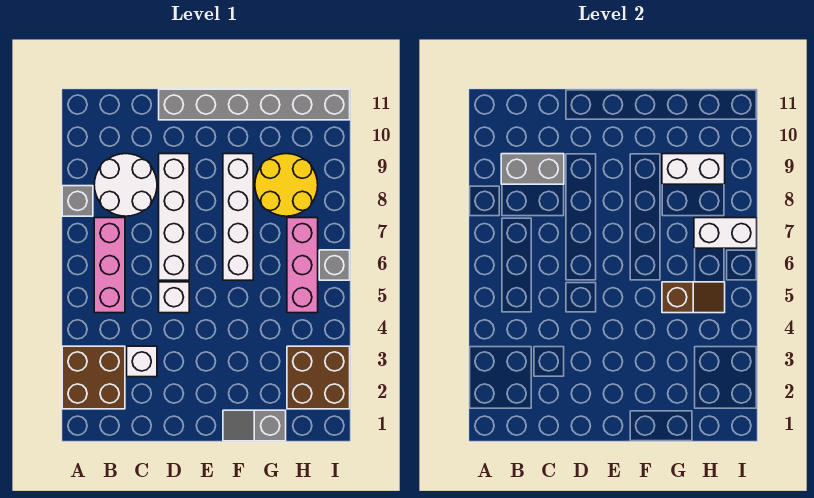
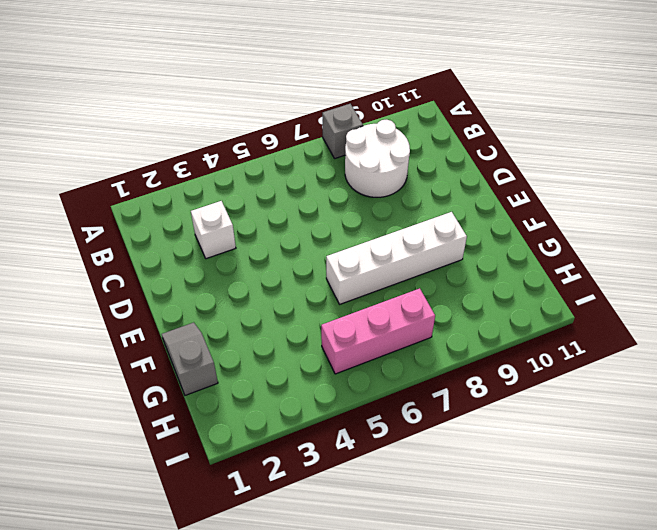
none -> brown 2x2 brick [62,346,125,409]
none -> pink 1x3 brick [94,218,125,313]
none -> white 1x1 brick [159,282,189,313]

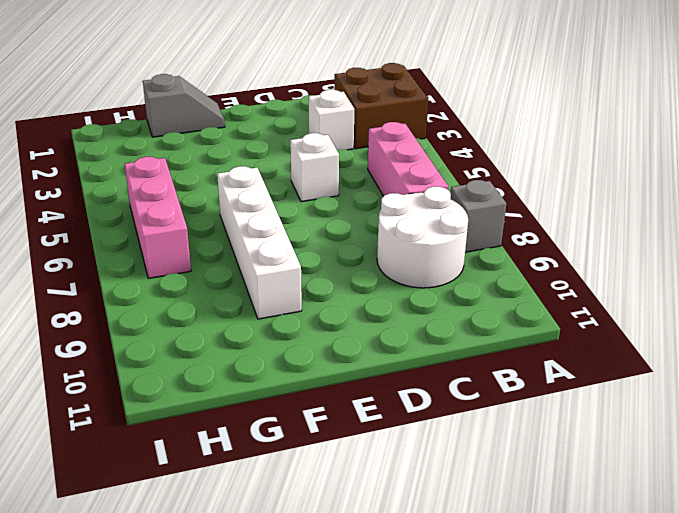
none -> white 1x4 brick [159,154,189,280]
none -> grey 1x6 brick [159,89,350,120]
none -> yellow 2x2 round brick [255,154,318,216]

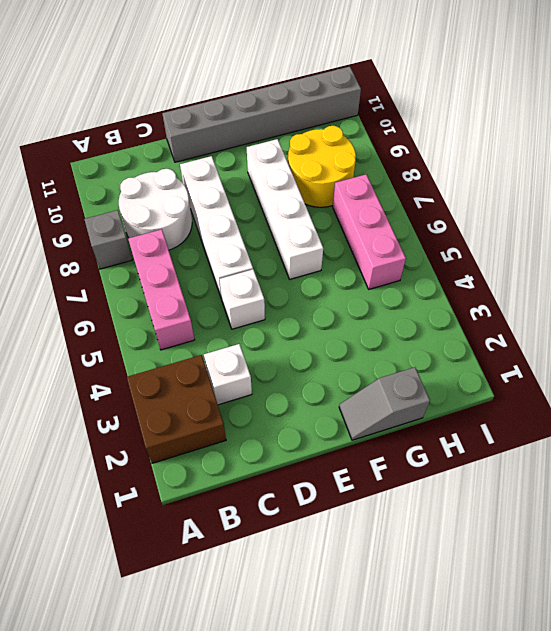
none -> brown 2x2 brick [287,346,350,409]
none -> grey 1x1 brick [319,250,350,280]
none -> grey 1x2 brick [501,154,564,184]

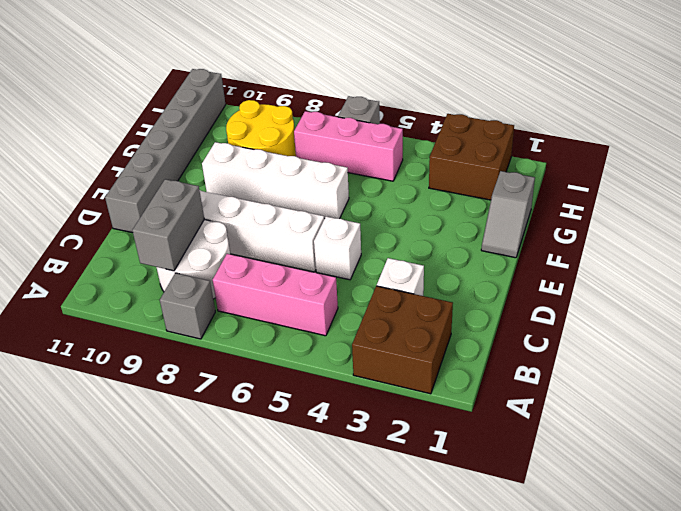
none -> brown 1x2 slope [662,282,725,313]
none -> white 1x2 brick [662,154,725,184]
none -> white 1x2 brick [694,218,757,248]

